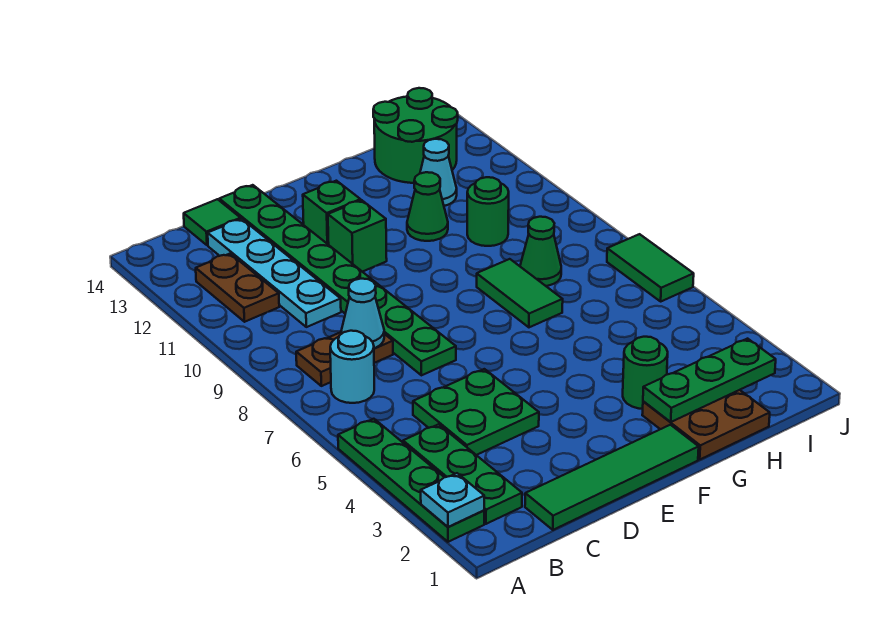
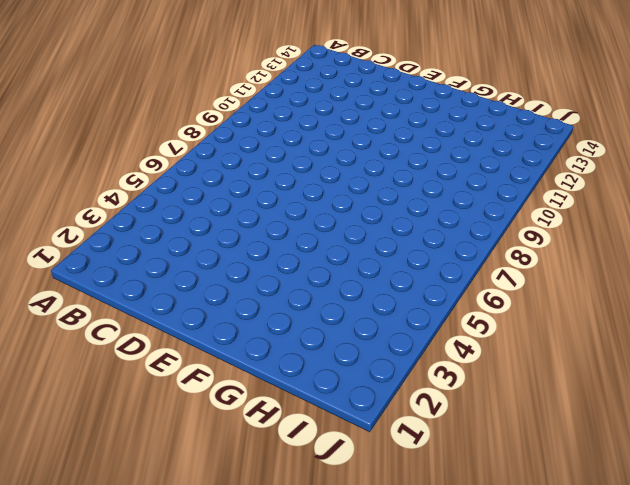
none -> green 1x4 plate [338,419,484,542]
none -> green 1x3 plate [403,424,522,524]
none -> cyan 1x1 round brick [330,331,374,403]

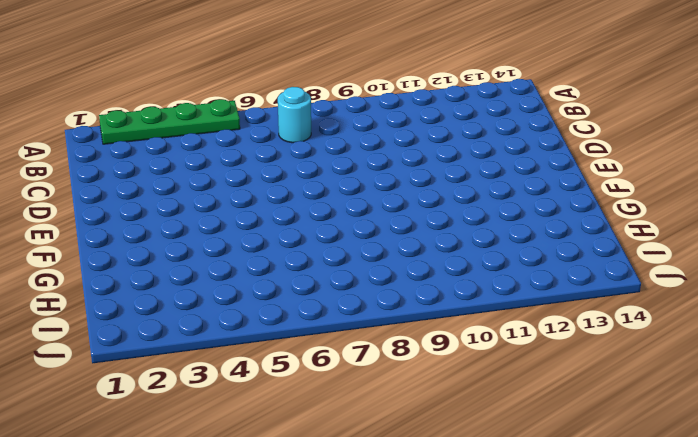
none -> green 1x3 plate [403,424,522,524]
none -> brown 1x2 plate [296,332,393,386]
none -> brown 1x2 plate [196,254,279,322]

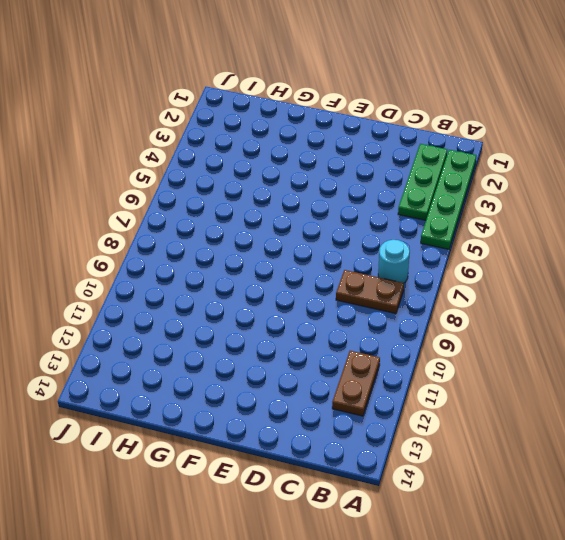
none -> green 1x4 tile [525,425,699,530]
none -> green 2x2 plate [413,369,539,455]
none -> cyan 1x4 plate [208,219,341,327]

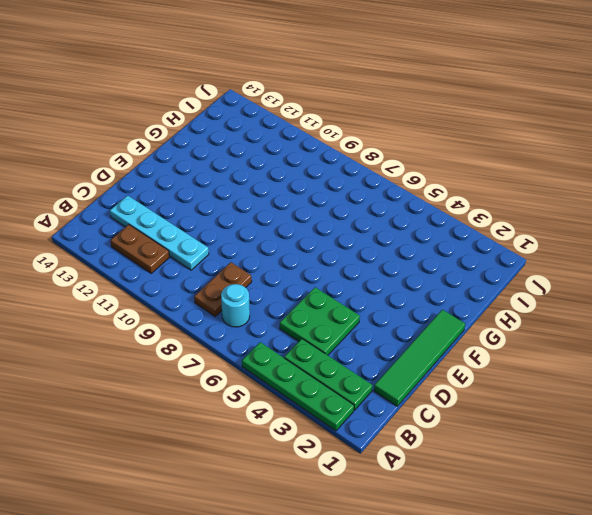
none -> green 1x1 tile [184,199,241,245]
none -> green 1x8 plate [219,185,456,375]
none -> green 1x1 brick [328,200,387,272]

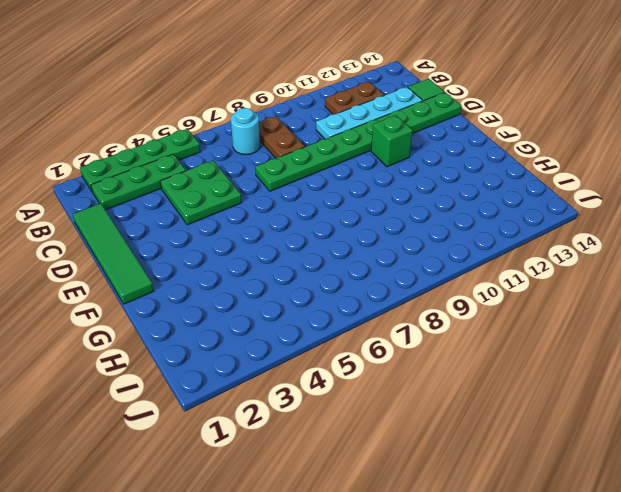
none -> green 1x1 brick [303,181,361,245]
none -> brown 2x2 plate [642,390,770,459]
none -> green 1x1 round brick [623,337,668,409]

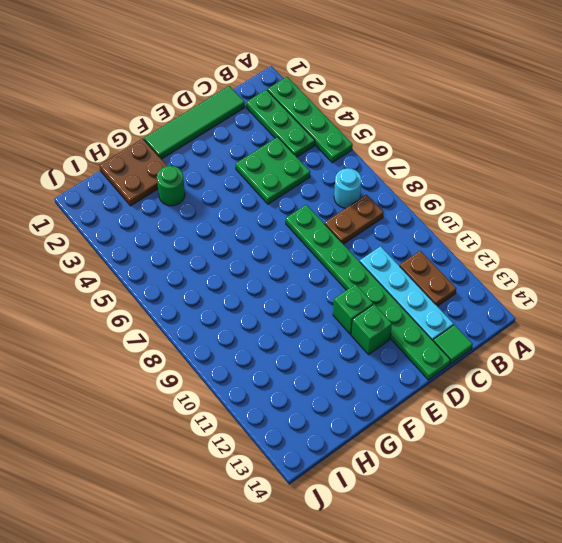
none -> green 1x2 tile [477,259,563,327]
none -> green 1x1 cone [407,172,448,241]
none -> green 1x1 cone [520,217,561,286]

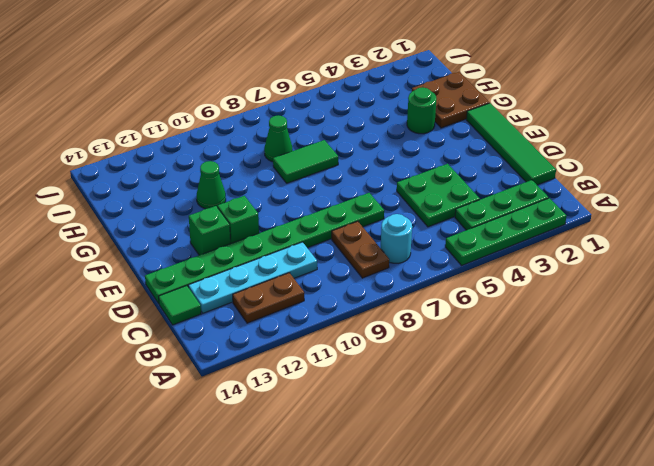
none -> green 1x1 round brick [467,177,509,246]
none -> cyan 1x1 cone [420,139,457,206]
none -> green 2x2 round brick [373,88,458,183]

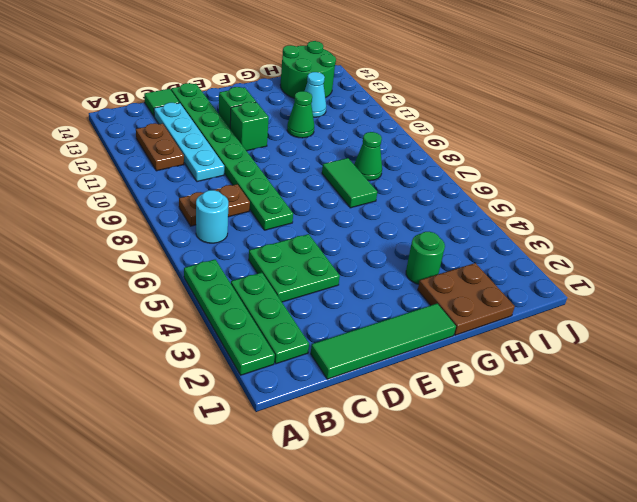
none -> green 1x1 round brick [467,177,509,246]
none -> green 1x2 tile [607,234,694,301]
none -> cyan 1x1 plate [421,473,484,527]

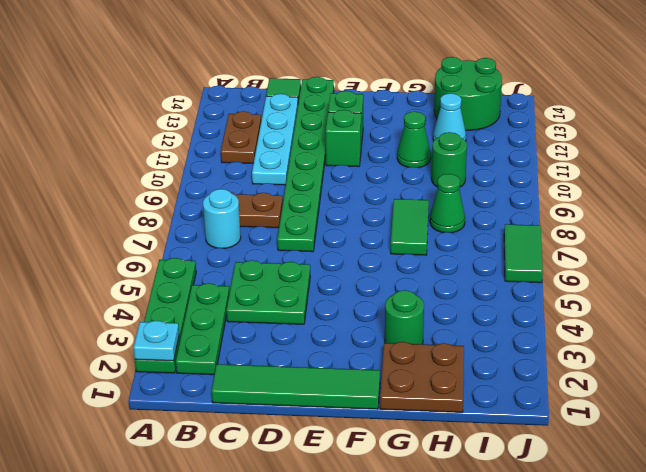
none -> cyan 1x1 cone [341,279,384,348]
none -> green 1x3 plate [643,339,776,422]

